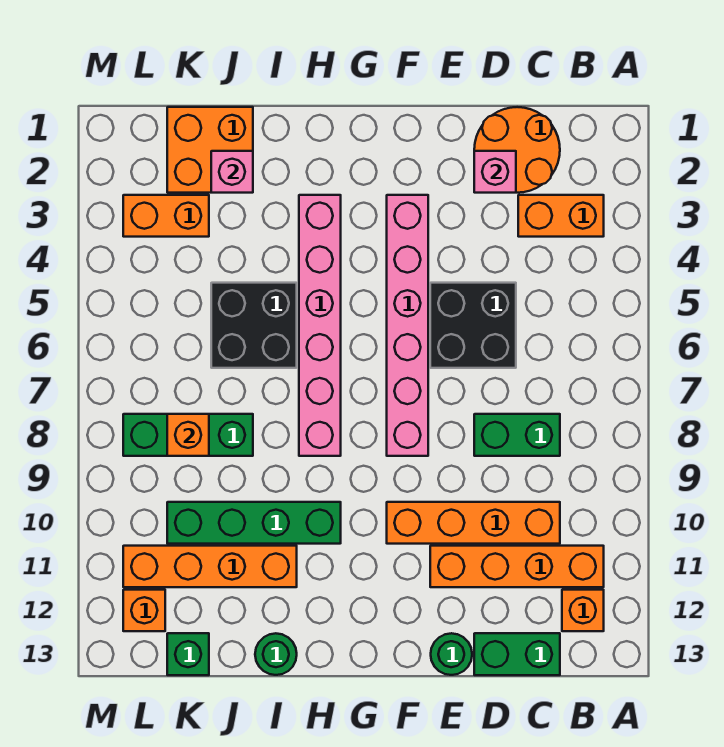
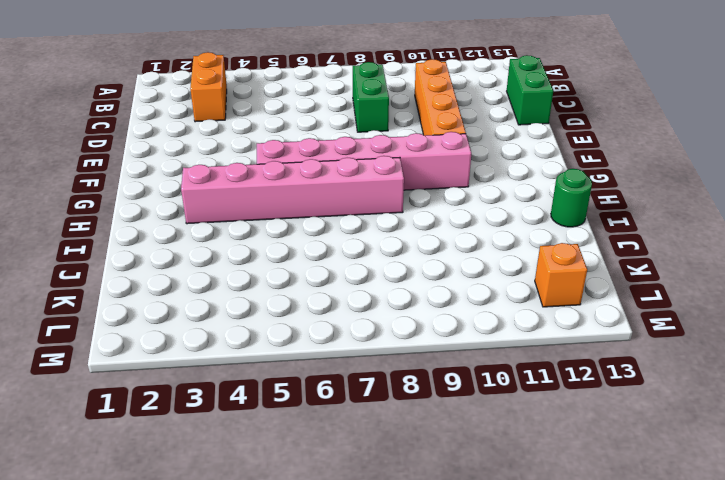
pink 1x6 brick [257,132,471,190] -> pink 1x6 brick moved to [387,195,428,456]
none -> orange 1x4 brick [430,546,604,587]
none -> orange 1x1 brick [562,590,604,631]
none -> orange 2x2 round brick [474,107,560,193]

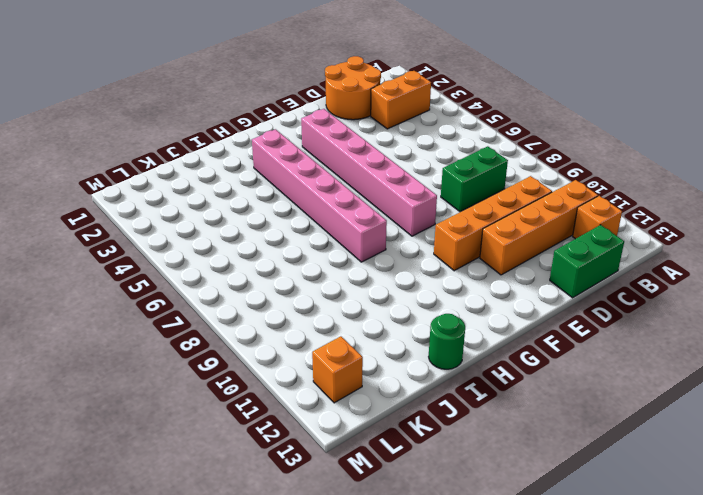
none -> black 2x2 brick [430,283,516,368]
none -> green 1x1 round brick [431,633,472,675]
none -> green 1x4 brick [167,502,341,544]

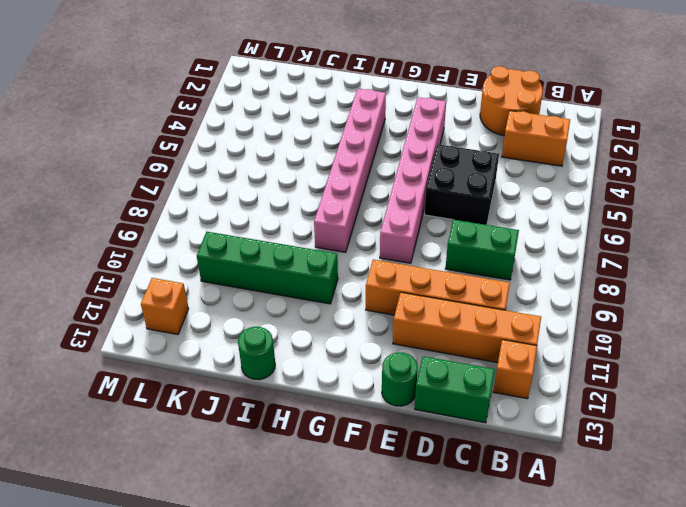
none -> black 2x2 brick [211,283,297,368]
none -> orange 1x4 brick [123,546,297,587]
none -> orange 2x2 brick [167,107,253,193]

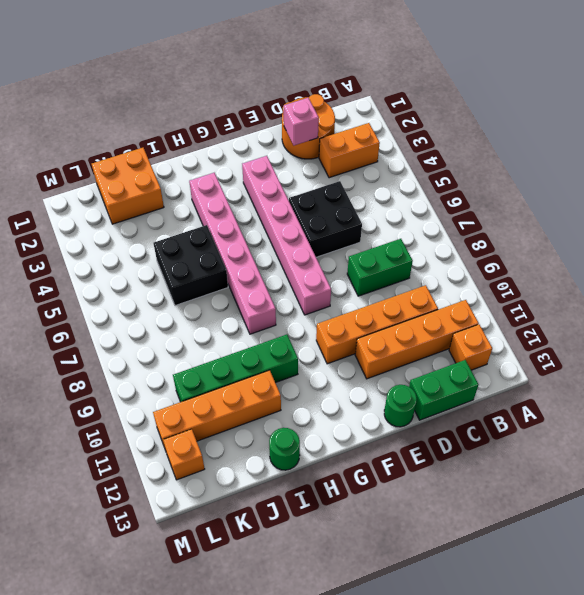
none -> green 1x3 brick [123,414,253,456]
none -> orange 1x2 brick [123,195,209,237]
none -> green 1x1 brick [167,633,209,675]

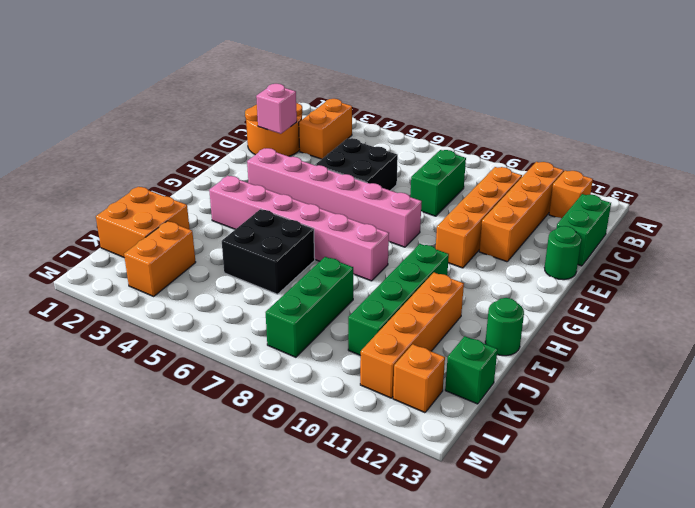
none -> pink 1x1 brick [211,151,253,193]
none -> orange 1x1 brick [167,414,209,456]

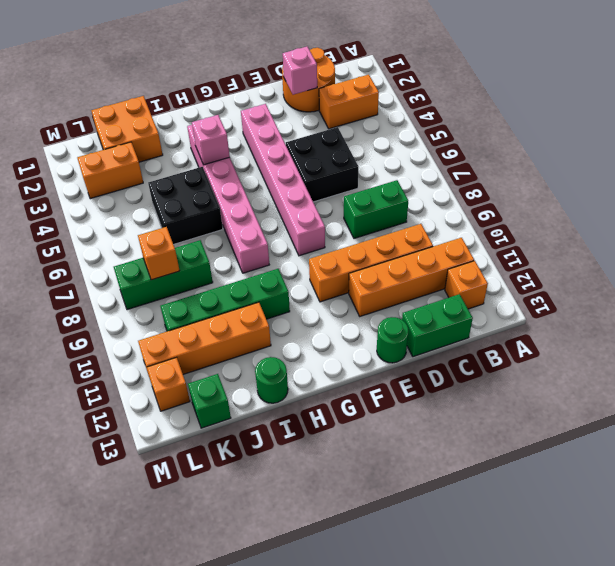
pink 1x1 brick [192,115,230,165] -> pink 1x1 brick moved to [211,151,253,193]

